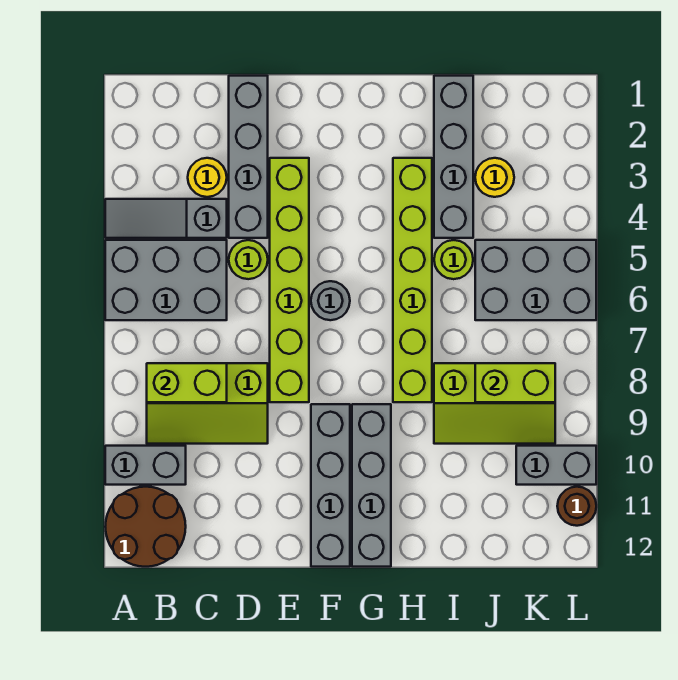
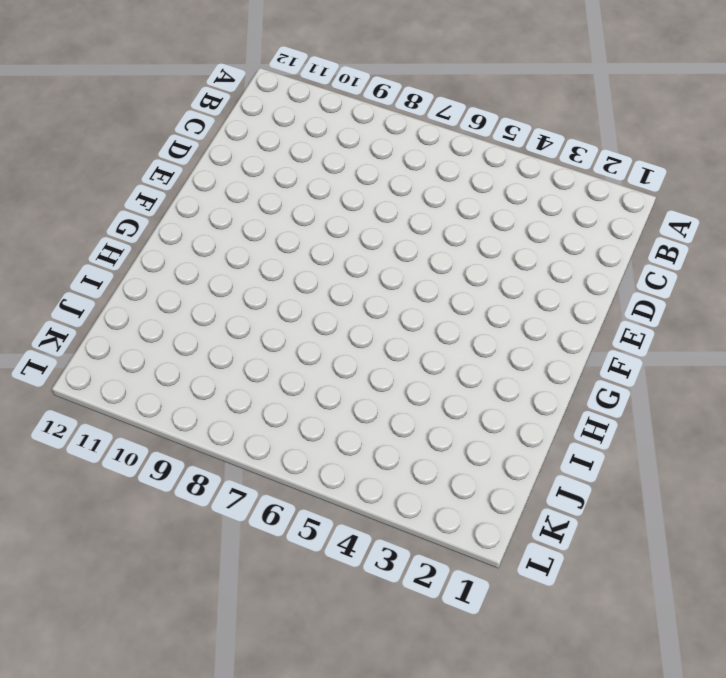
none -> grey 1x3 slope [105,199,227,238]
none -> grey 2x3 brick [105,240,227,320]
none -> grey 1x2 brick [105,446,186,485]

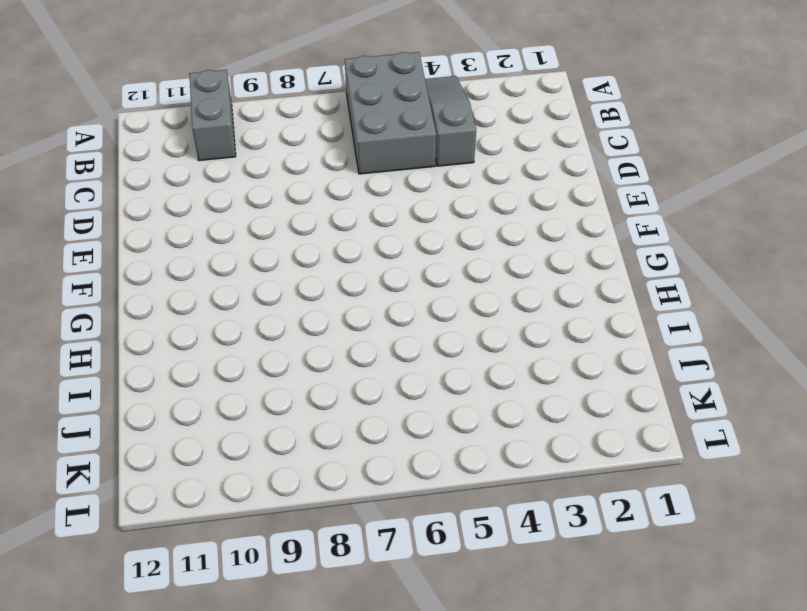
none -> brown 2x2 round brick [105,487,186,567]
none -> lime 2x3 slope [147,363,268,444]
none -> yellow 1x1 round brick [188,158,227,197]

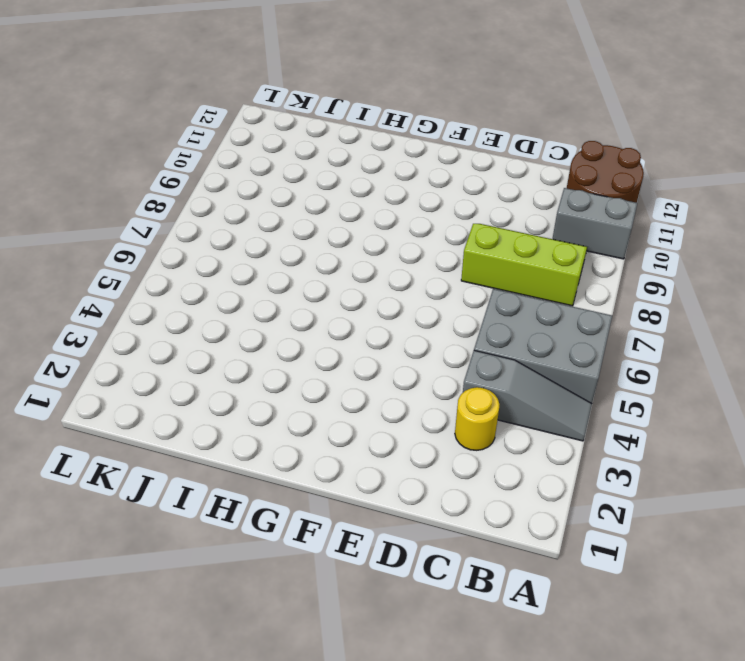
none -> grey 1x4 brick [229,76,268,238]
none -> lime 1x1 round brick [229,240,268,279]
none -> lime 1x6 brick [270,158,309,402]

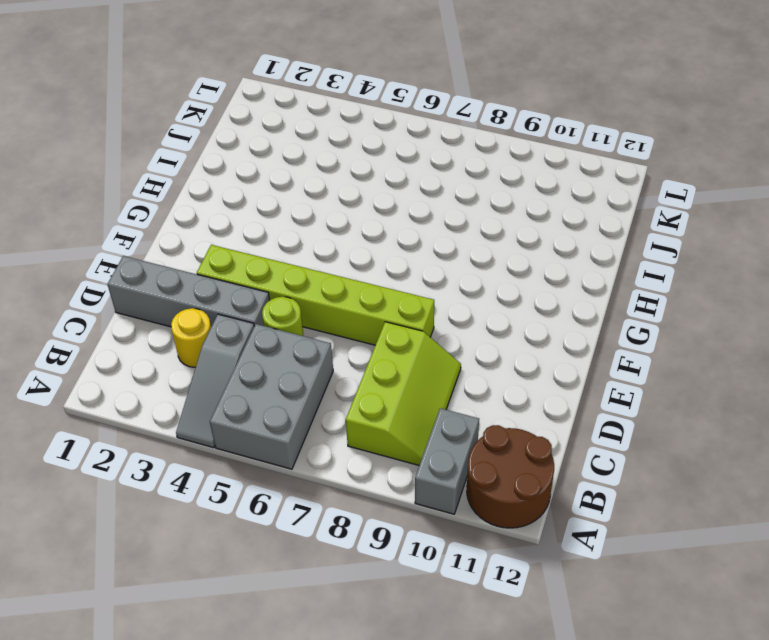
none -> grey 1x1 round brick [311,281,350,320]
none -> grey 1x4 brick [311,404,350,567]
none -> grey 1x4 brick [352,404,391,567]

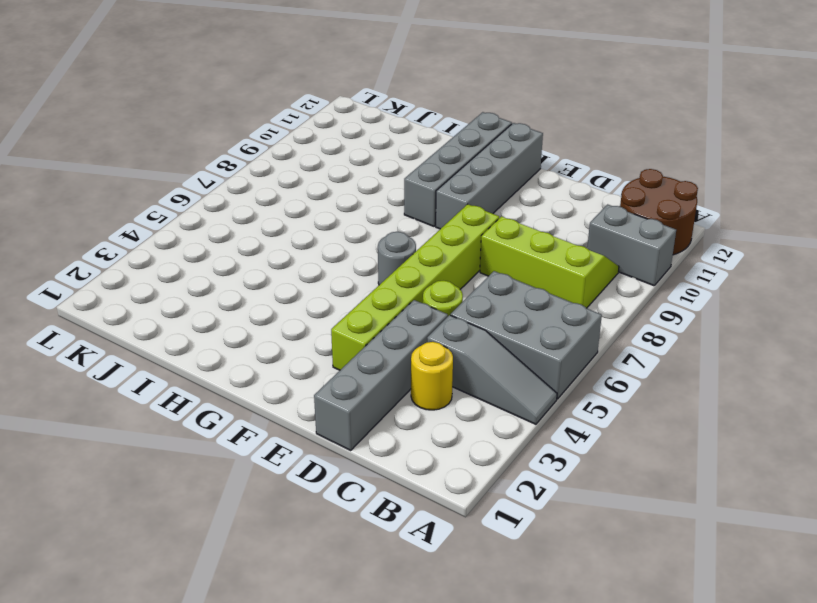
none -> lime 1x6 brick [393,158,432,402]
none -> grey 1x4 brick [434,76,473,238]
none -> lime 1x1 round brick [434,240,473,279]

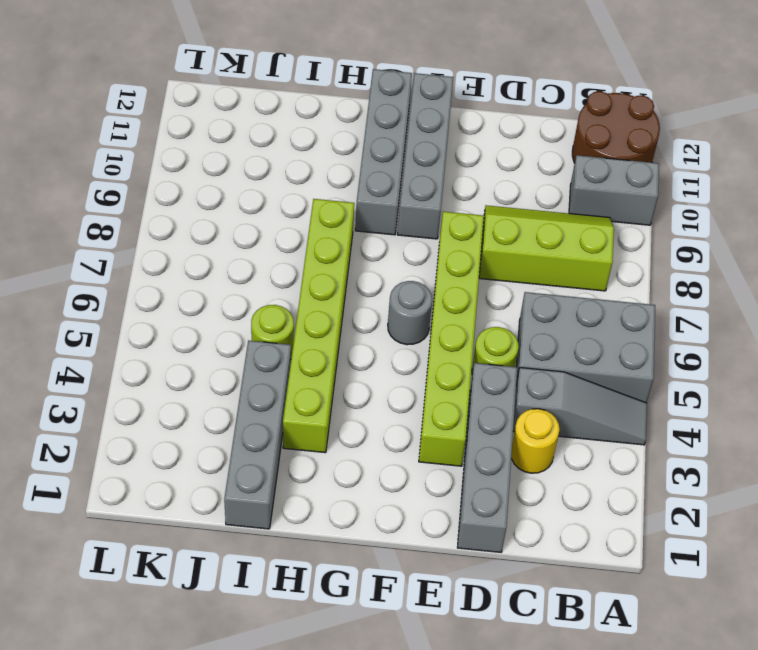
none -> lime 2x3 slope [434,363,555,444]
none -> yellow 1x1 round brick [475,158,514,197]
none -> grey 2x3 brick [475,240,596,320]

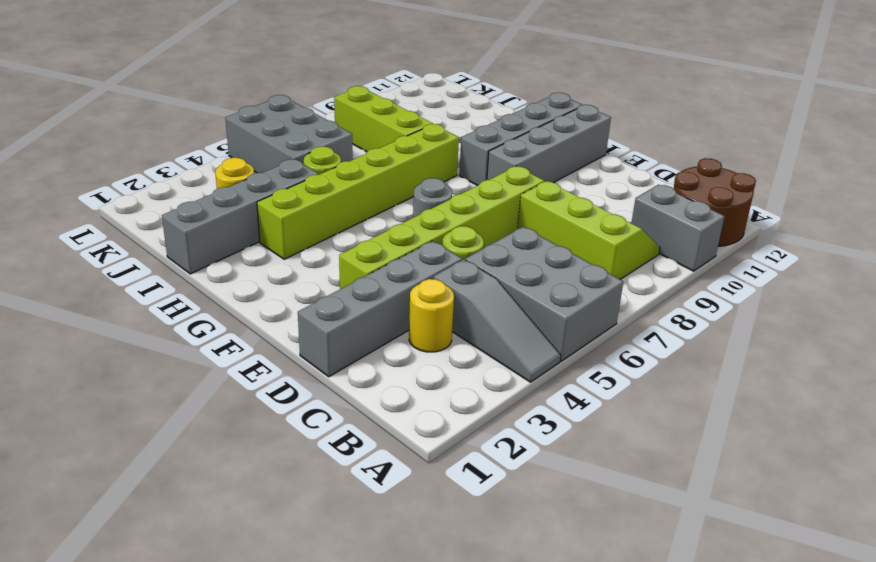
none -> grey 1x2 brick [516,446,596,485]
none -> brown 1x1 round brick [557,487,596,526]
none -> lime 1x2 brick [147,363,227,402]

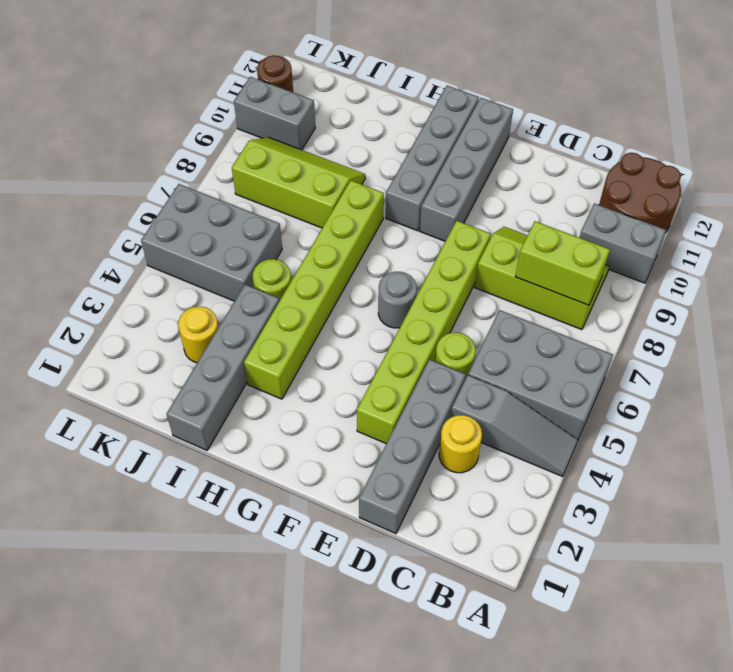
none -> lime 1x2 brick [475,363,555,402]

